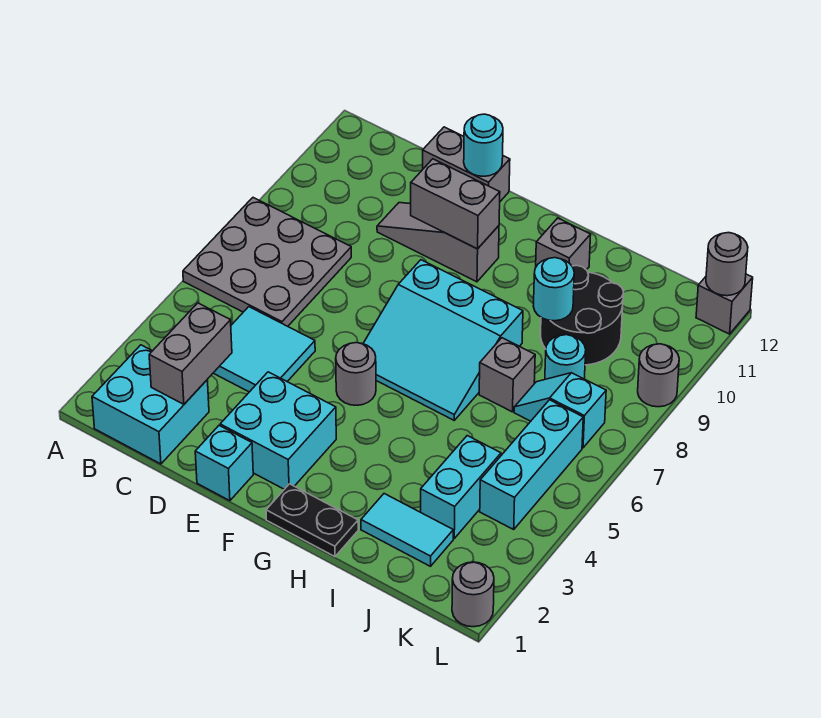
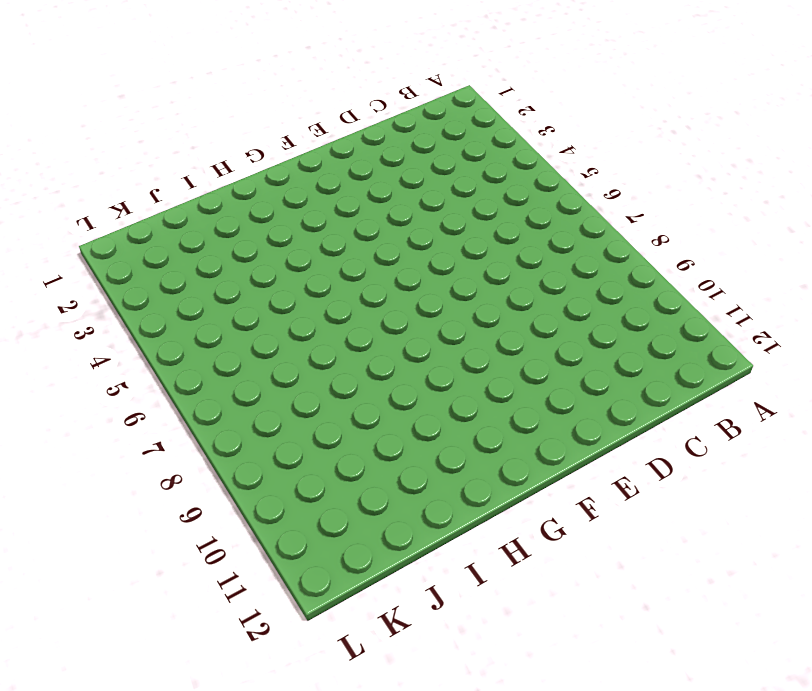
none -> grey 3x3 plate [183,198,351,326]
none -> cyan 2x2 brick [92,345,209,464]
none -> cyan 2x2 tile [214,307,315,392]

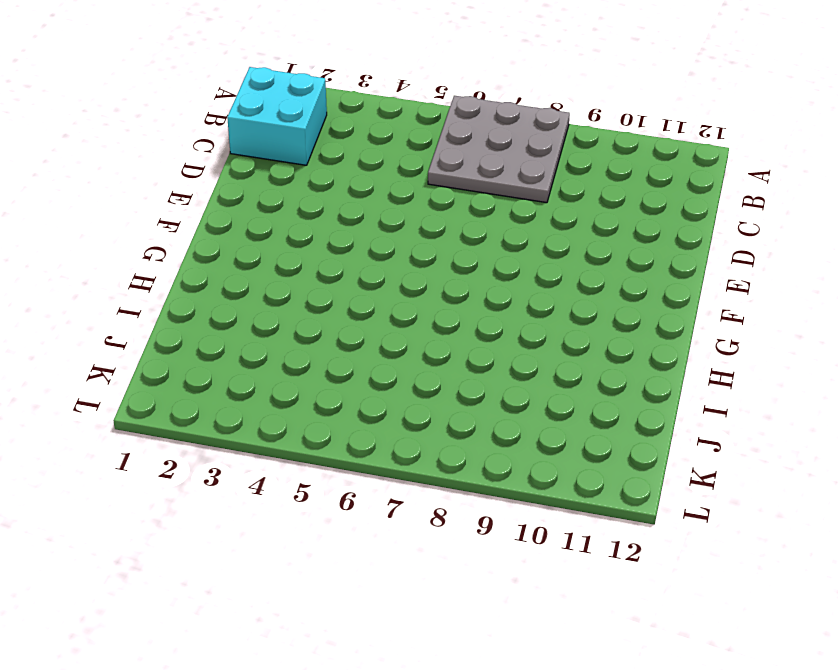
none -> cyan 2x2 tile [214,307,315,392]
none -> grey 1x3 slope [377,203,499,282]
none -> grey 1x2 brick [423,127,510,201]

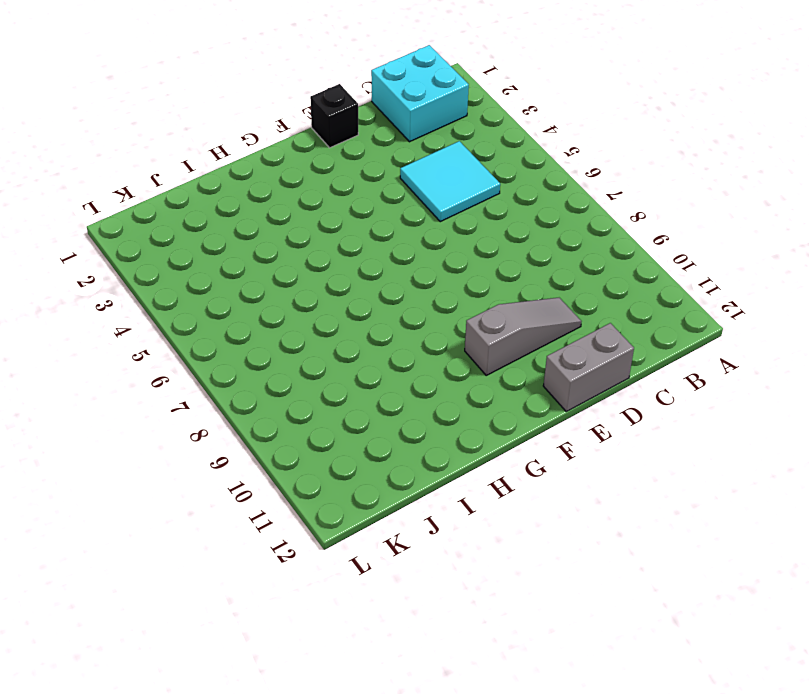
black 1x1 brick [310,84,358,148] -> cyan 1x1 brick [195,426,253,501]
none -> grey 3x3 plate [183,198,351,326]
none -> cyan 2x2 brick [220,372,336,489]
none -> grey 1x1 round brick [336,342,376,405]

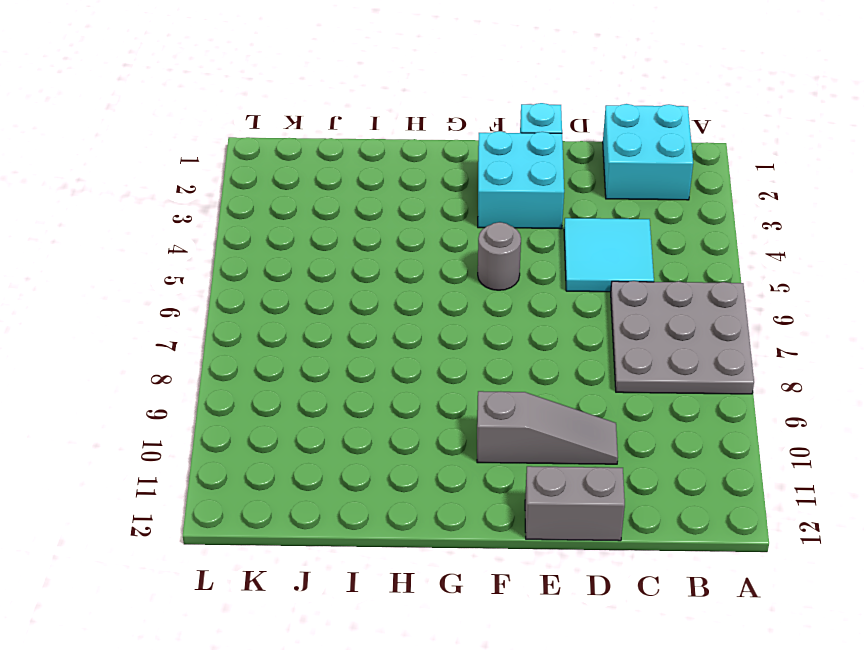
none -> cyan 3x3 slope [363,260,523,420]
none -> black 1x2 plate [266,484,358,557]
none -> grey 1x1 brick [536,218,591,270]

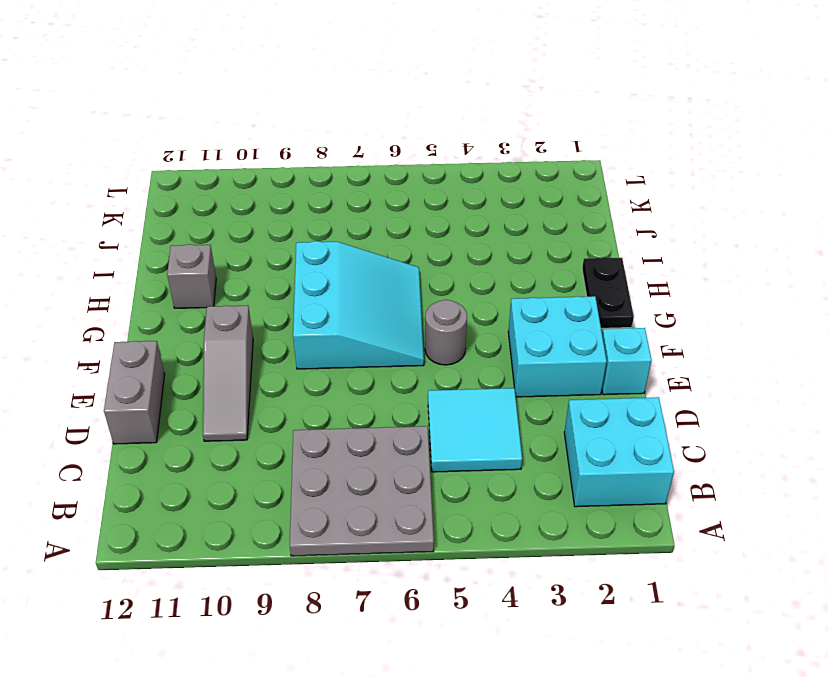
none -> cyan 1x2 tile [361,494,453,566]
none -> grey 1x1 brick [479,338,535,412]
none -> black 2x2 round brick [540,265,624,365]

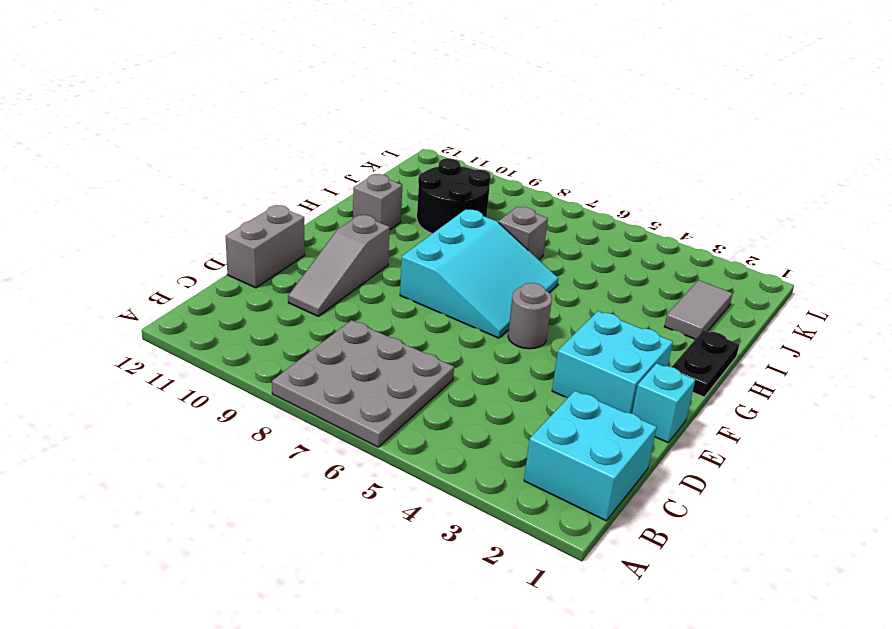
grey 1x2 tile [664,280,732,339] -> cyan 1x2 tile [361,494,453,566]
none -> cyan 2x2 tile [214,307,315,392]
none -> cyan 1x2 brick [421,436,501,538]
none -> cyan 1x2 slope [514,373,606,448]

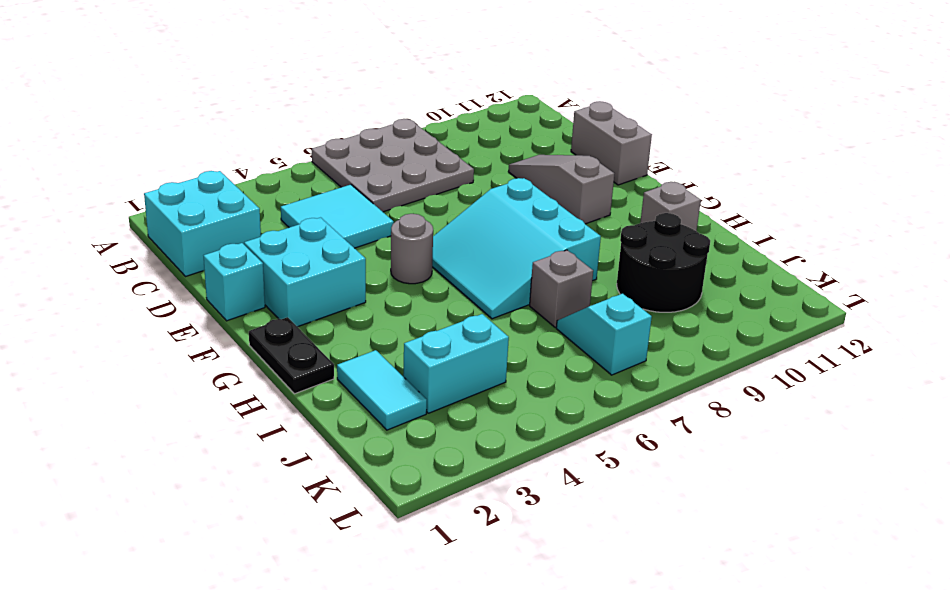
none -> cyan 1x1 round brick [545,335,586,379]
none -> cyan 1x3 brick [480,400,583,529]
none -> grey 1x1 round brick [452,562,494,627]

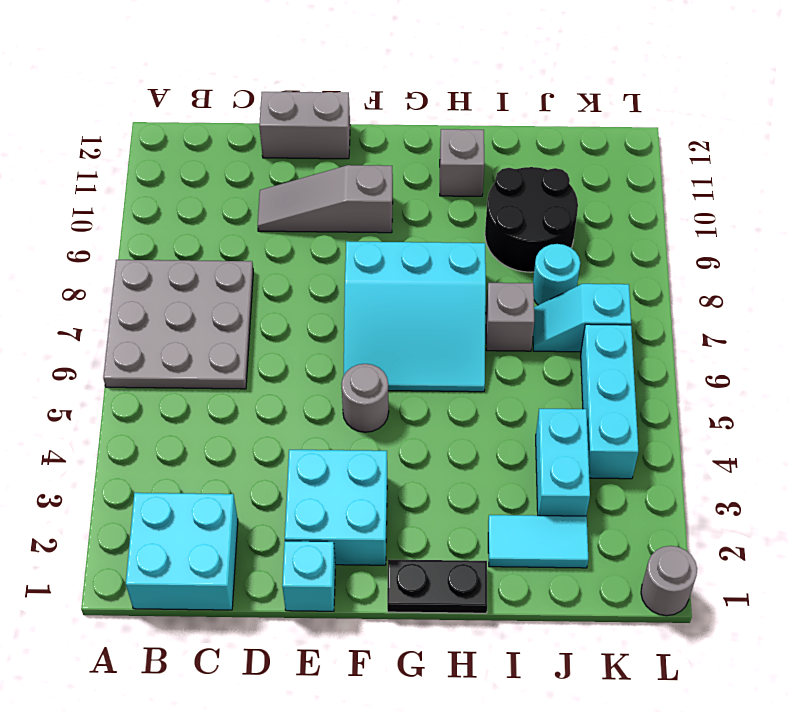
none -> cyan 2x2 tile [214,307,315,392]
none -> grey 1x1 round brick [638,344,679,407]
none -> grey 1x1 brick [696,274,753,334]

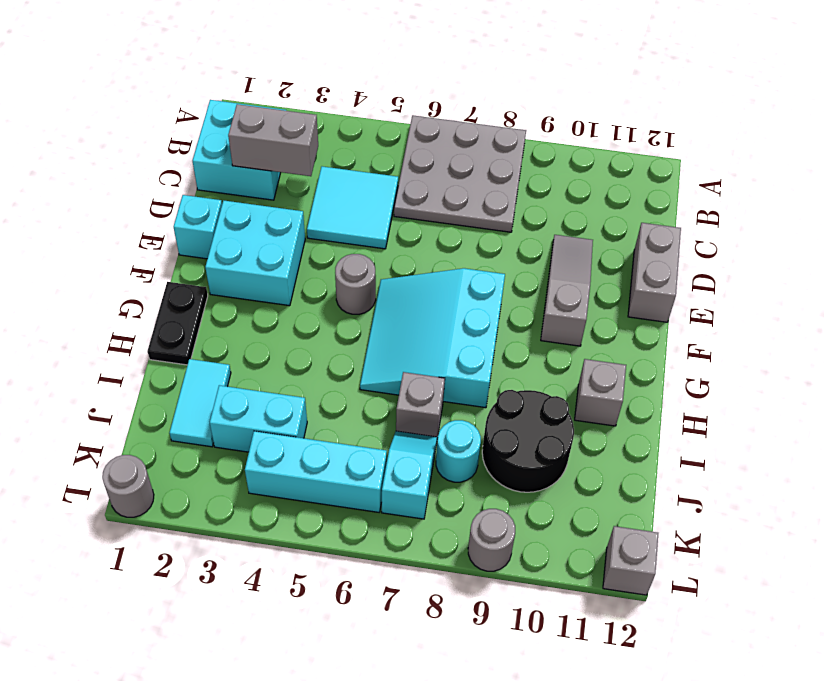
none -> grey 1x2 brick [411,159,500,249]
none -> cyan 1x1 round brick [464,114,503,176]
none -> cyan 1x1 round brick [533,258,574,321]

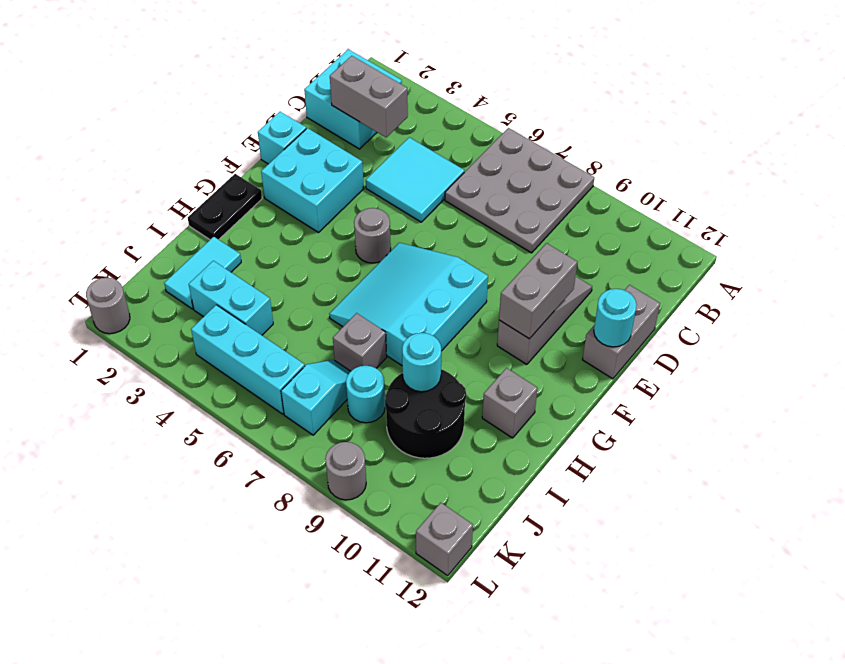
none -> grey 1x1 round brick [706,233,748,296]

